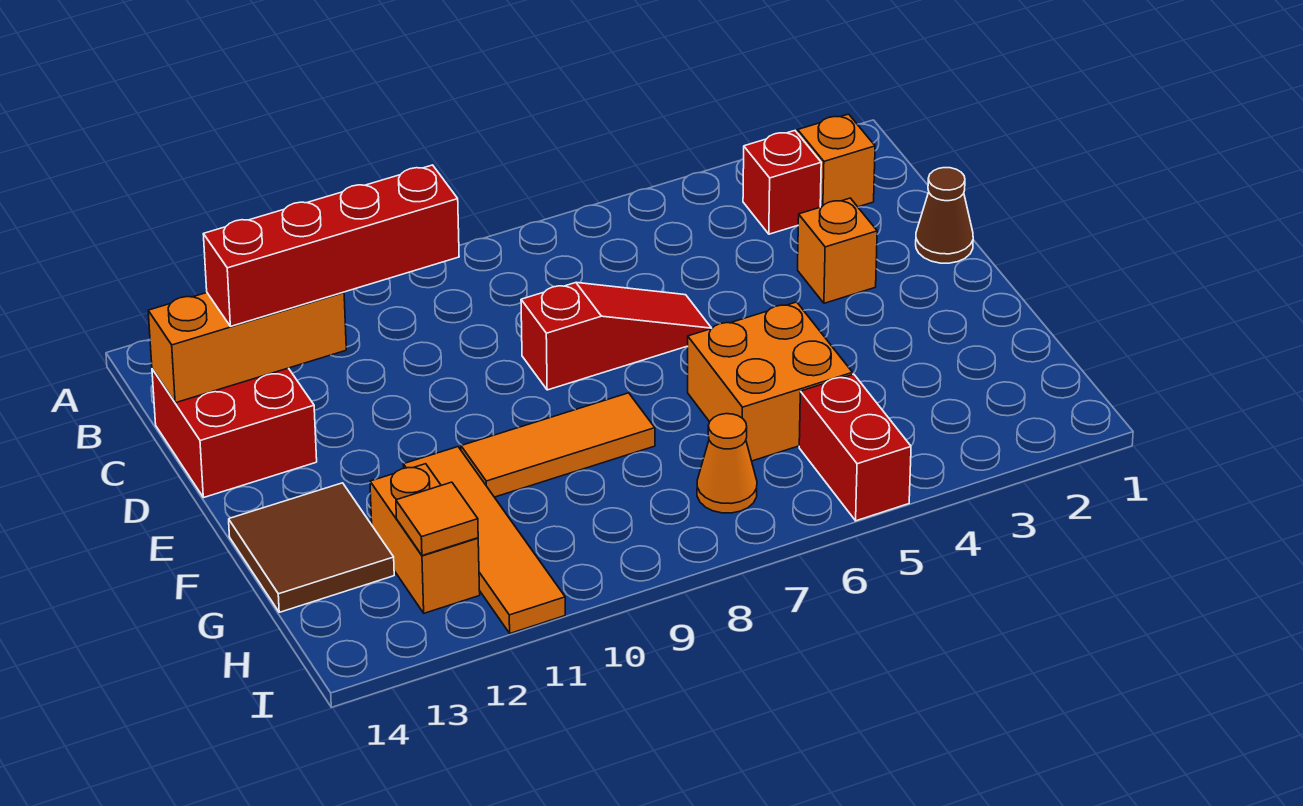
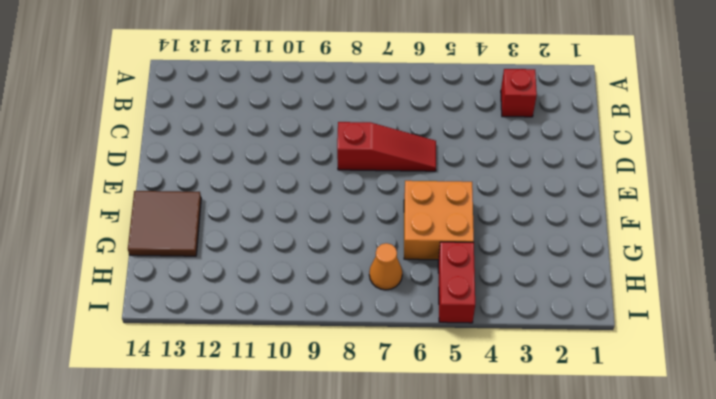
none -> orange 1x1 brick [798,114,875,207]
none -> red 2x2 brick [152,368,317,498]
none -> brown 1x1 cone [916,168,973,263]

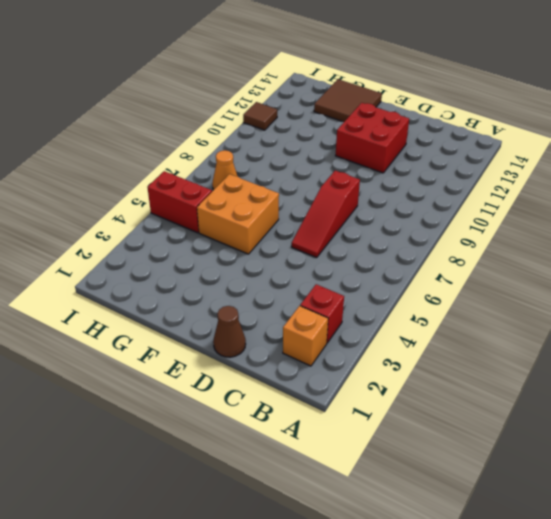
red 2x2 brick [336,103,409,173] -> red 2x2 brick moved to [152,368,317,498]
brown 1x1 tile [243,102,277,130] -> orange 1x4 tile [403,447,565,633]
none -> orange 1x1 brick [798,198,877,303]
none -> orange 1x3 tile [461,393,655,497]
none -> orange 1x2 brick [370,464,480,613]

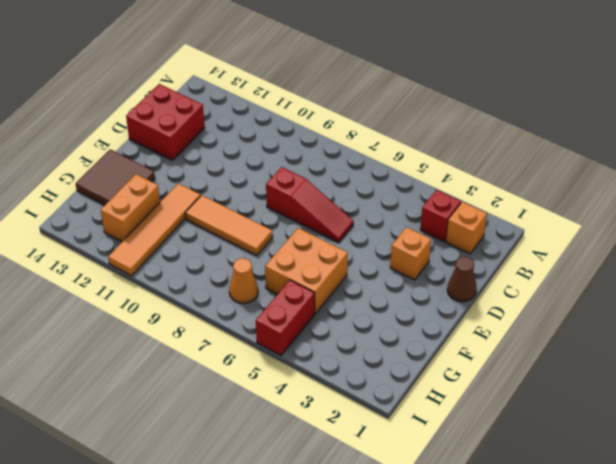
none -> orange 1x3 brick [148,292,346,403]
none -> orange 1x1 tile [396,482,478,555]
none -> red 1x4 brick [203,165,459,326]

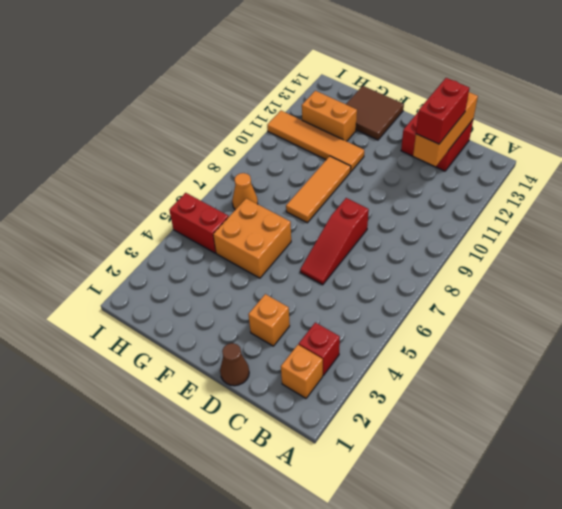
red 1x2 brick [416,78,469,144] -> red 1x4 brick [203,165,459,326]
none -> orange 1x1 tile [396,482,478,555]

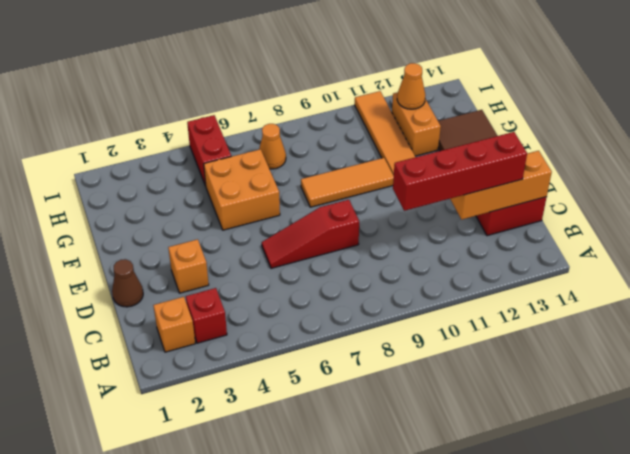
orange 1x1 cone [397,63,425,109] -> orange 1x1 tile [396,482,478,555]

